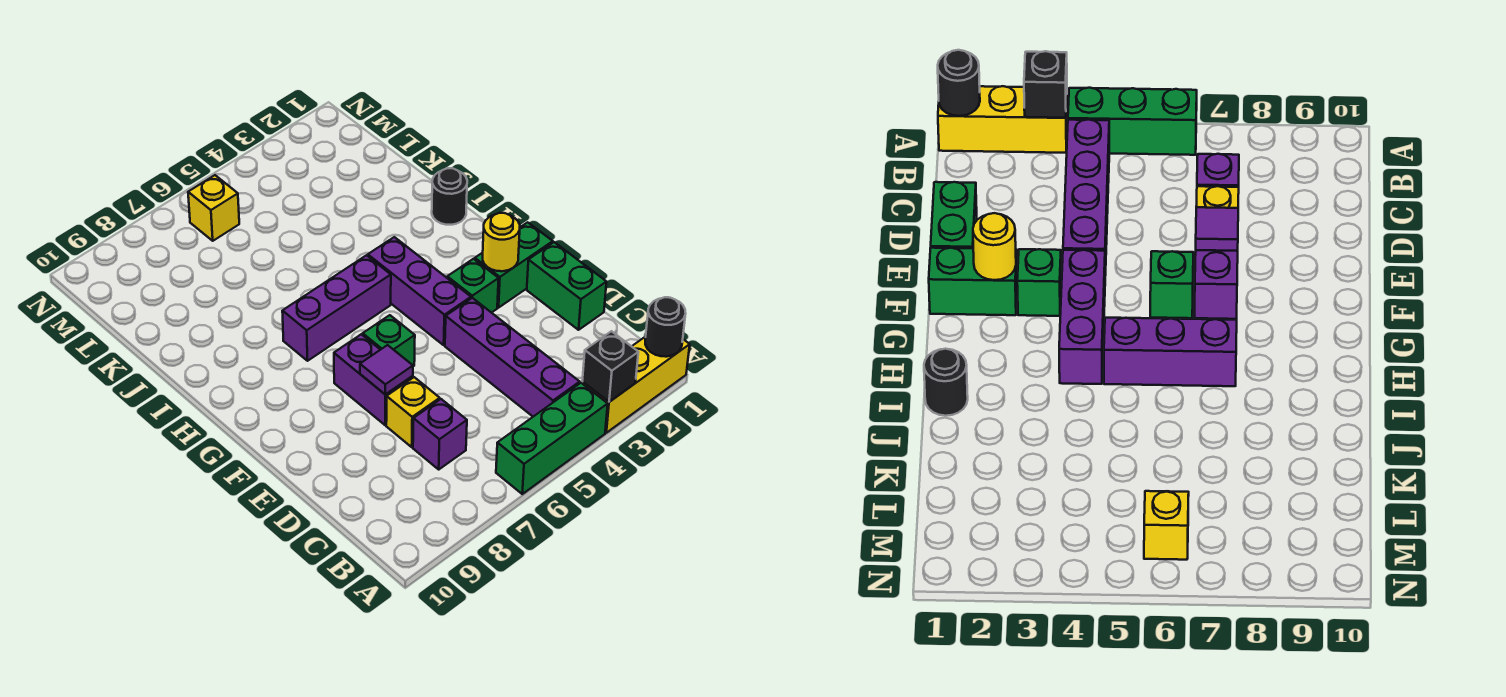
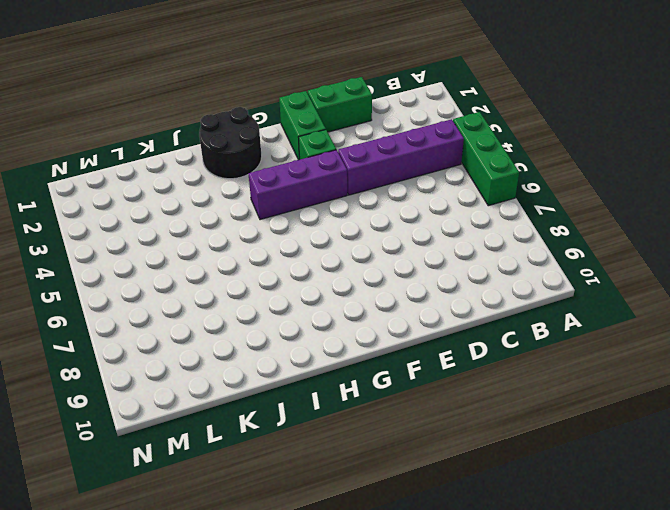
black 2x2 round brick [199,107,262,179] -> black 1x1 round brick [432,168,467,225]
none -> yellow 1x3 brick [582,336,690,433]
none -> purple 1x1 brick [413,399,467,469]
none -> yellow 1x1 brick [386,377,440,447]

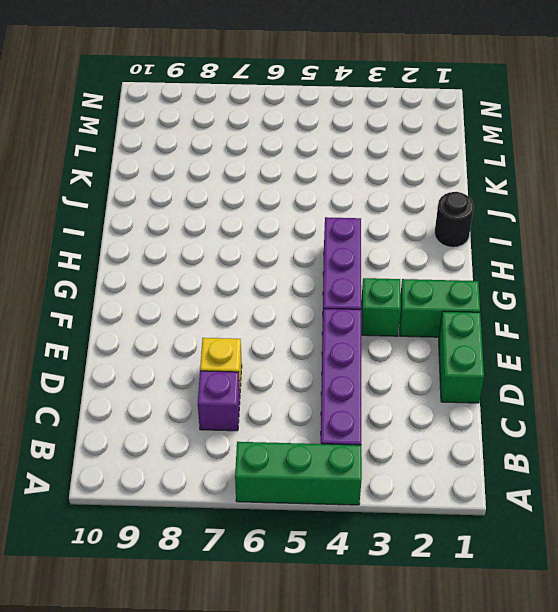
none -> yellow 1x3 brick [582,336,690,433]
none -> purple 1x2 brick [334,334,413,425]
none -> green 1x1 brick [363,315,415,366]

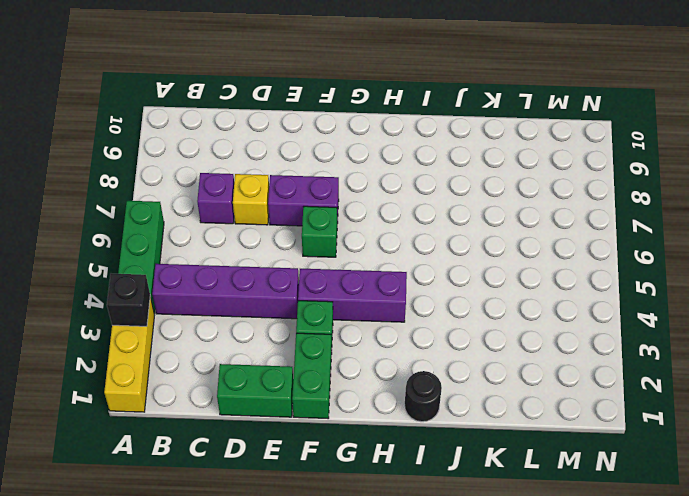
none -> purple 1x3 brick [282,255,391,361]
none -> yellow 1x1 brick [188,175,239,241]
none -> black 1x1 round brick [645,297,686,357]

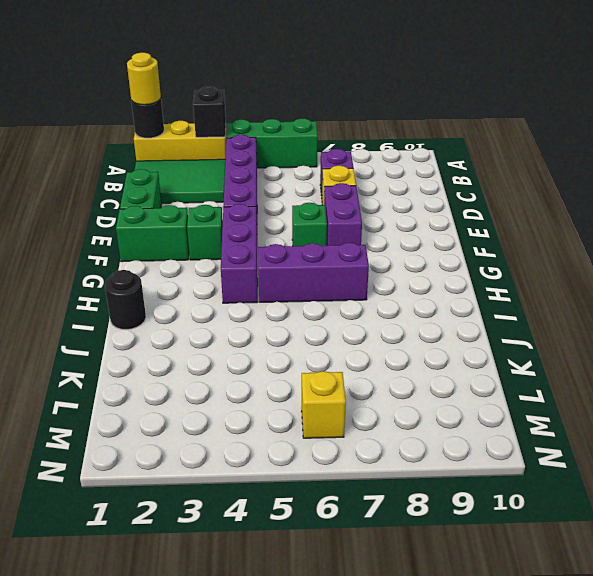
yellow 1x1 round brick [127,53,161,105] -> yellow 1x1 round brick moved to [483,213,520,271]
green 2x3 tile [134,159,226,203] -> none
none -> purple 1x1 tile [360,345,413,394]

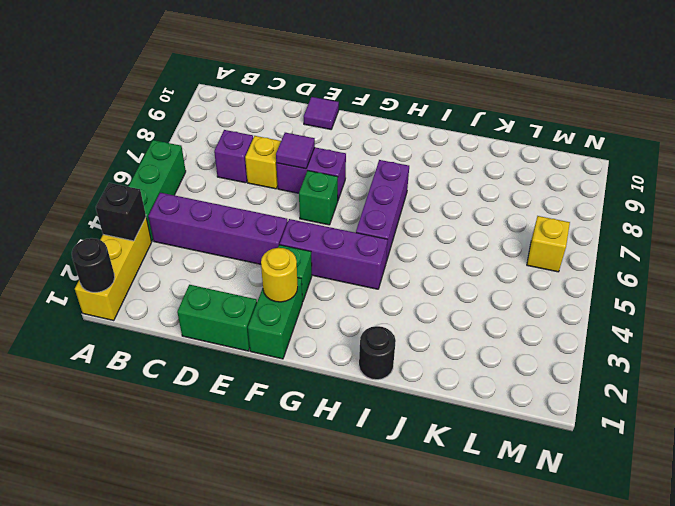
purple 1x1 tile [304,97,339,129] -> none

